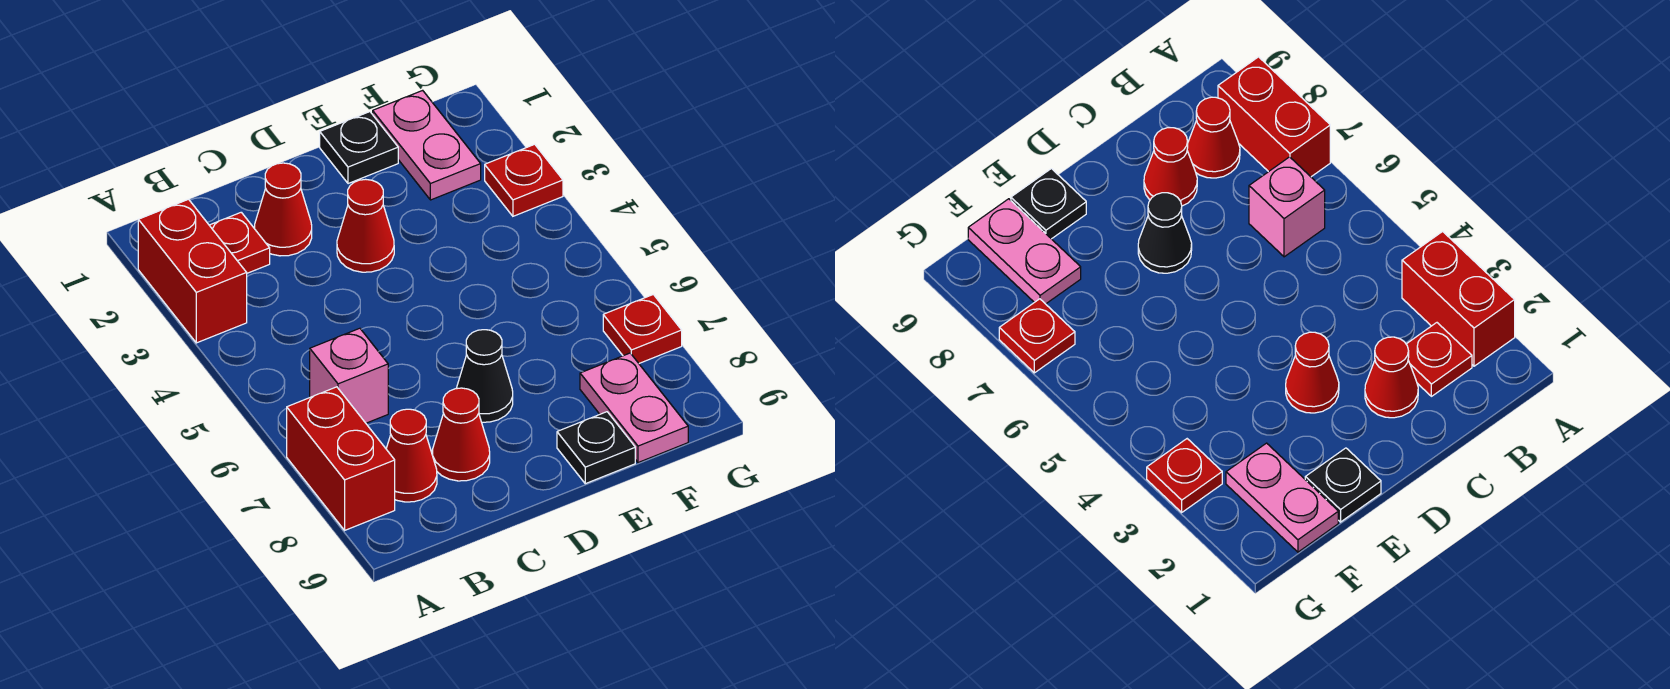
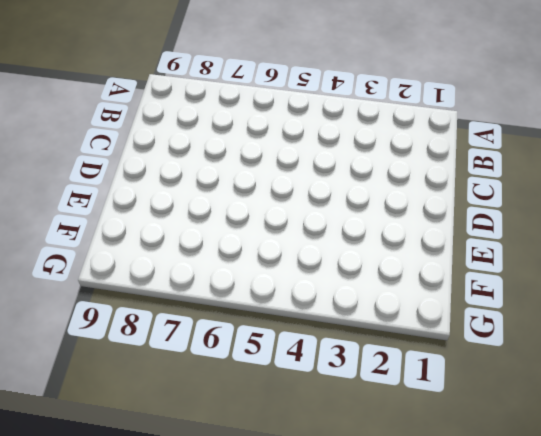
none -> red 1x2 brick [138,199,247,343]
none -> red 1x2 brick [287,387,395,530]
none -> red 1x1 plate [209,212,270,273]

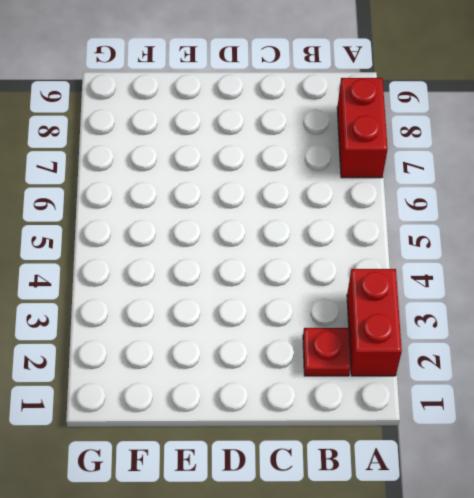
none -> pink 1x1 brick [310,328,388,423]
none -> red 1x1 cone [386,409,437,502]
none -> red 1x1 cone [255,163,312,256]

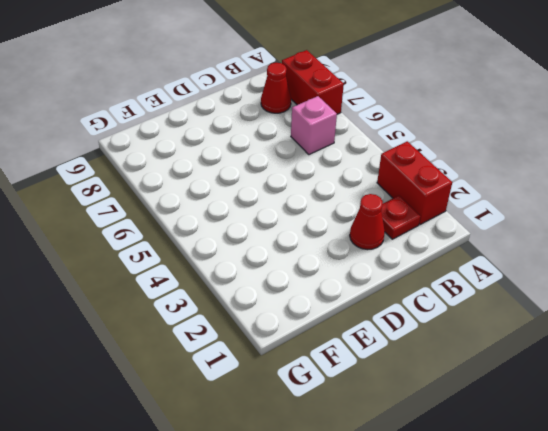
none -> red 1x1 cone [432,388,490,481]
none -> red 1x1 cone [337,179,394,272]
none -> black 1x1 cone [456,330,513,422]

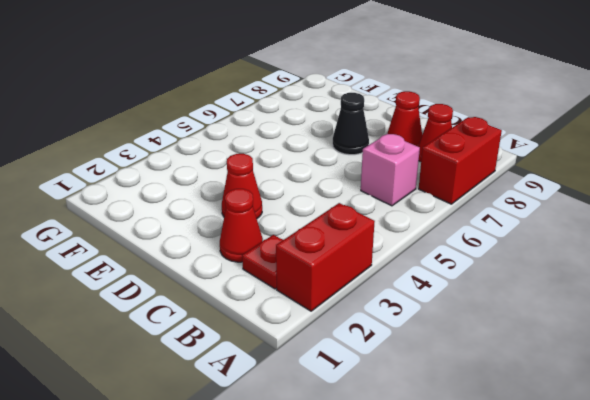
none -> black 1x1 plate [320,112,398,184]
none -> black 1x1 plate [557,412,635,484]
none -> pink 1x2 plate [373,90,481,200]

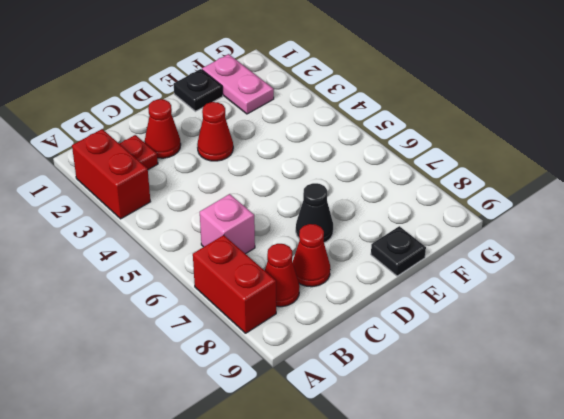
none -> pink 1x2 plate [580,353,688,463]
none -> red 1x1 plate [485,144,563,216]
none -> red 1x1 plate [603,294,682,363]

